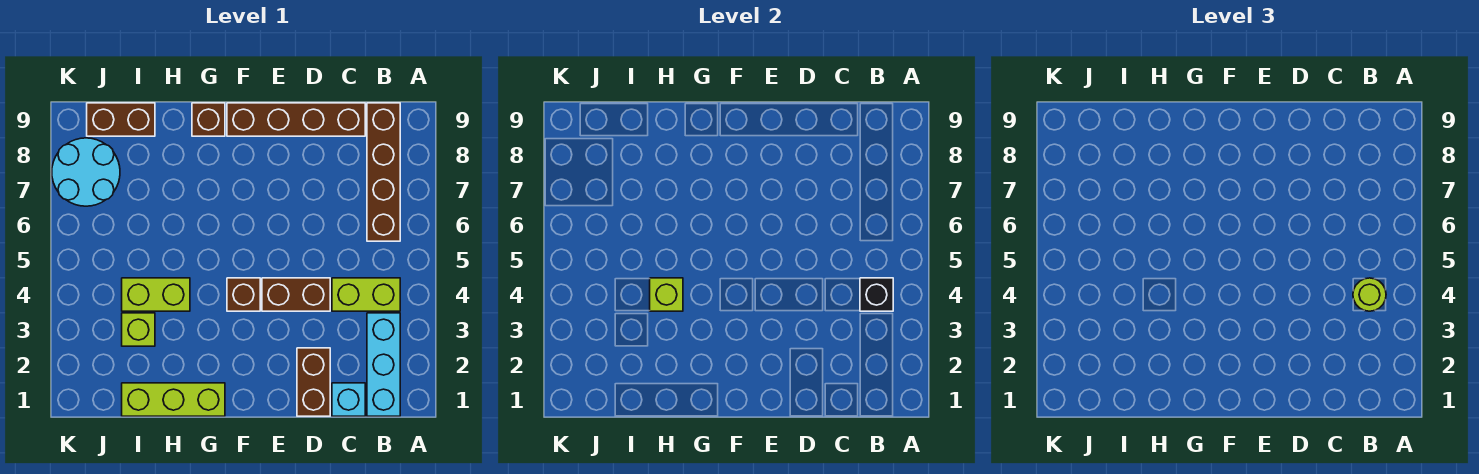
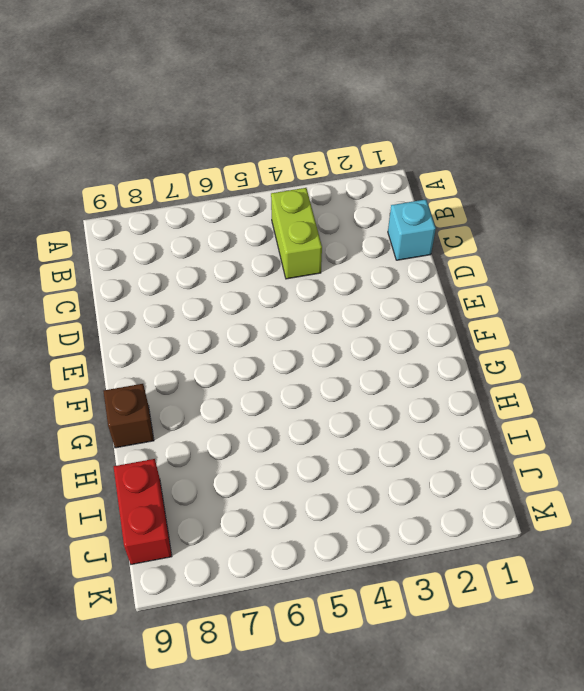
red 1x2 brick [114,459,172,564] -> brown 1x2 brick [87,103,155,136]
none -> cyan 1x3 brick [367,313,400,416]
none -> brown 1x4 brick [367,103,400,241]
none -> brown 1x4 brick [227,103,365,136]

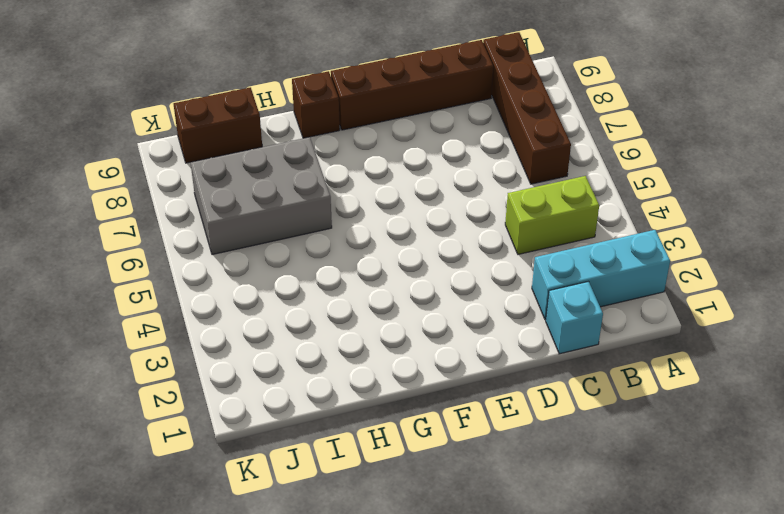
cyan 1x3 brick [532,230,670,320] -> cyan 1x3 brick turned to [367,313,400,416]
grey 2x3 brick [190,137,332,255] -> cyan 2x2 round brick [52,138,120,206]
none -> brown 1x2 brick [297,348,330,416]
none -> brown 1x2 brick [262,278,330,311]
none -> brown 1x1 brick [227,278,260,311]

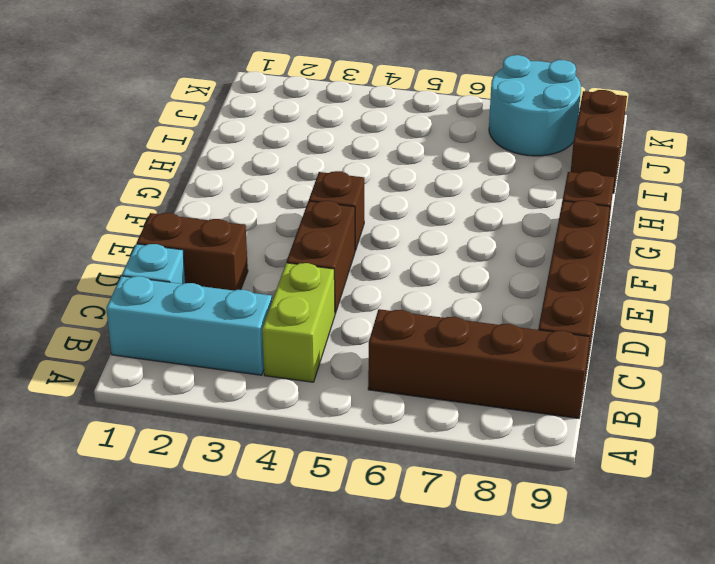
none -> lime 1x3 brick [122,383,225,416]
none -> lime 1x2 brick [122,278,190,311]
none -> lime 1x1 brick [122,313,155,346]

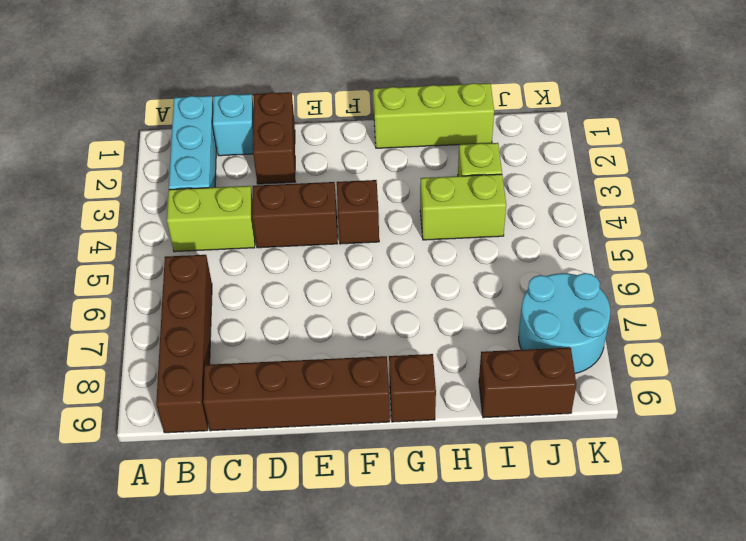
none -> black 1x1 brick [860,278,893,311]
none -> lime 1x1 brick [650,278,683,311]
none -> lime 1x1 round brick [1353,278,1386,311]

